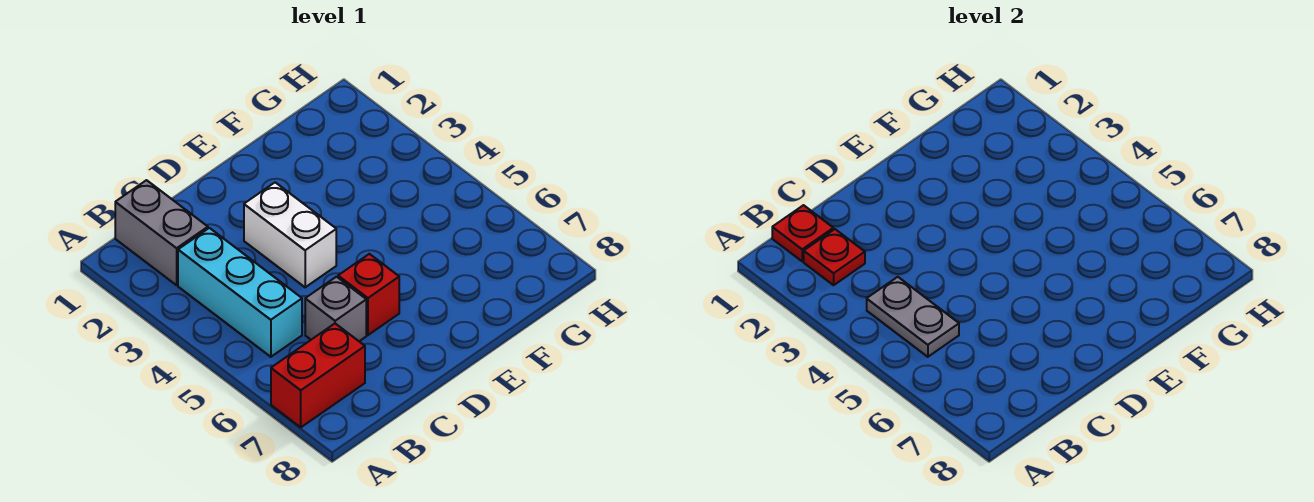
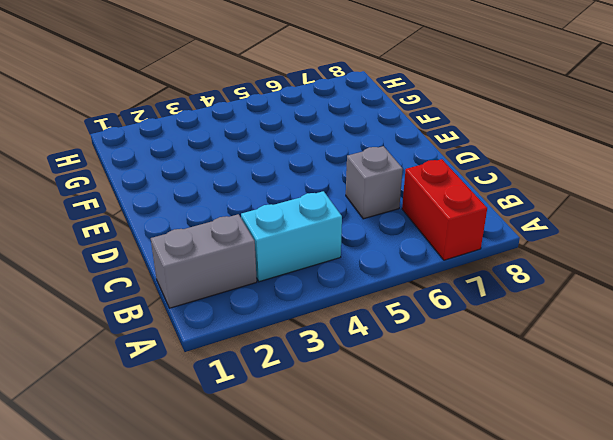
cyan 1x2 brick [241,191,342,282] -> cyan 1x3 brick [178,228,302,357]
none -> white 1x2 brick [244,182,336,287]
none -> red 1x1 brick [338,254,399,335]

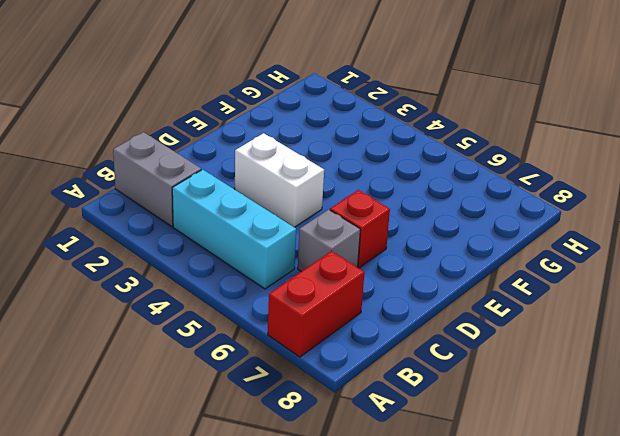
none -> red 1x1 plate [772,205,833,261]
none -> red 1x1 plate [804,229,865,285]

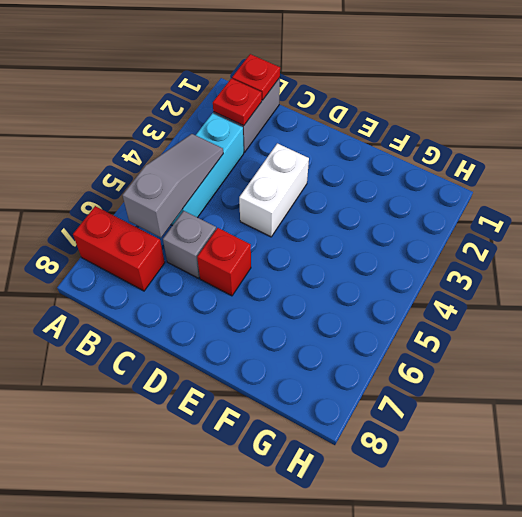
grey 1x3 slope [123,134,223,237] -> grey 1x2 plate [867,277,959,357]

